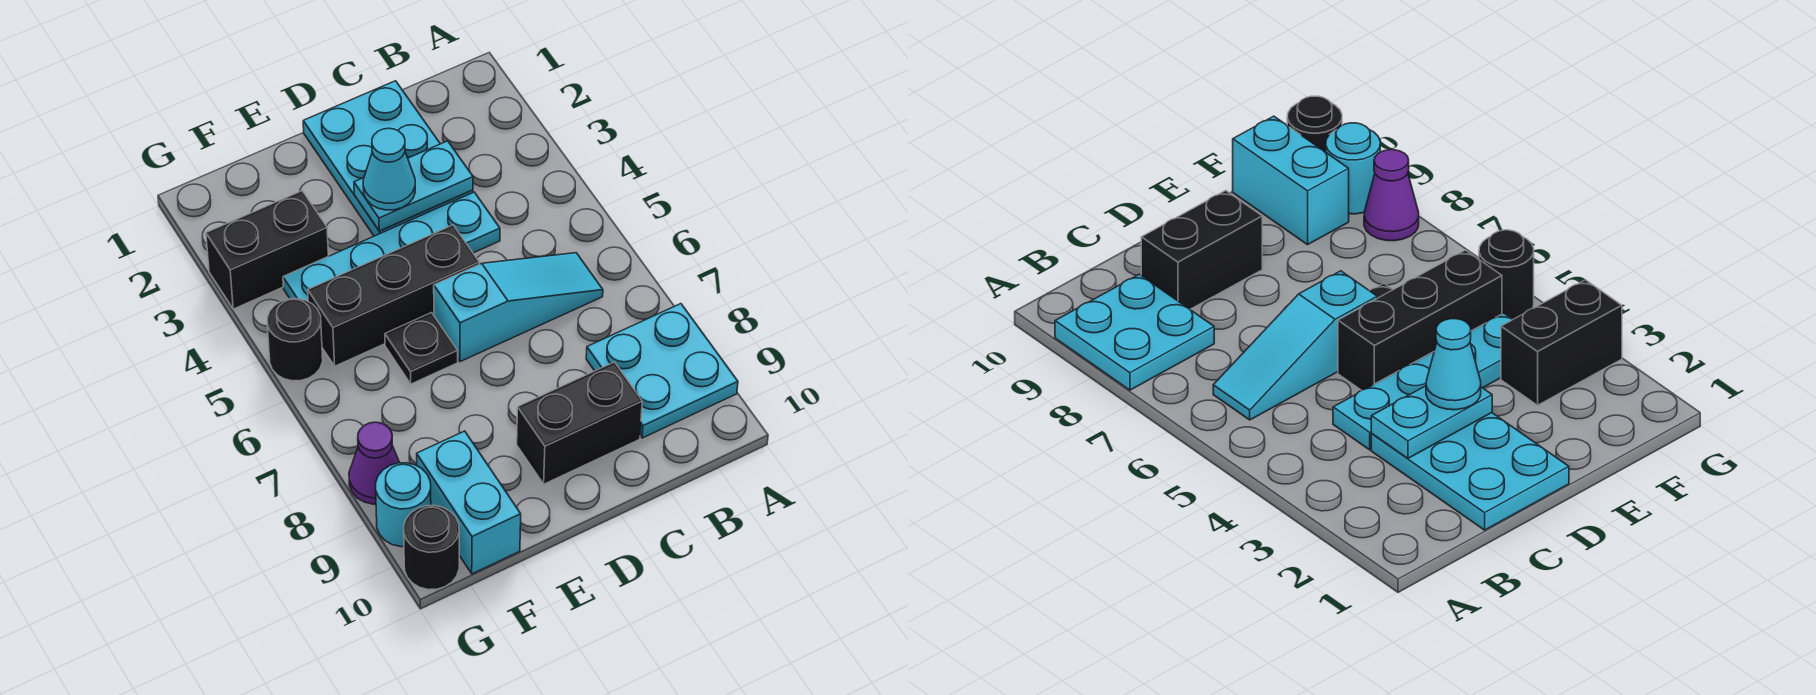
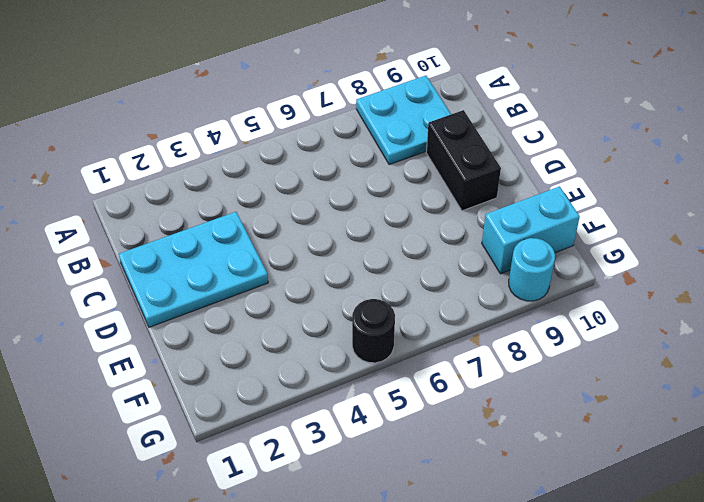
none -> cyan 1x3 slope [434,253,603,362]
none -> cyan 1x4 plate [283,192,500,301]
none -> black 1x3 brick [308,225,479,366]

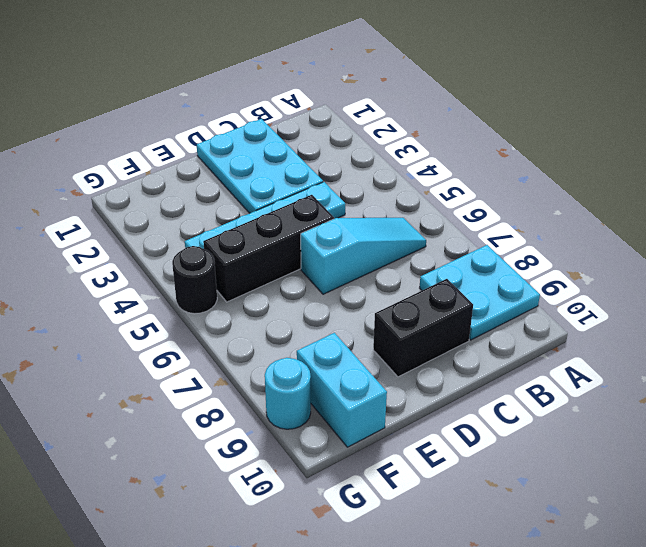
none -> black 1x1 plate [385,313,458,384]
none -> black 1x2 brick [206,191,328,309]
none -> purple 1x1 cone [349,422,400,504]

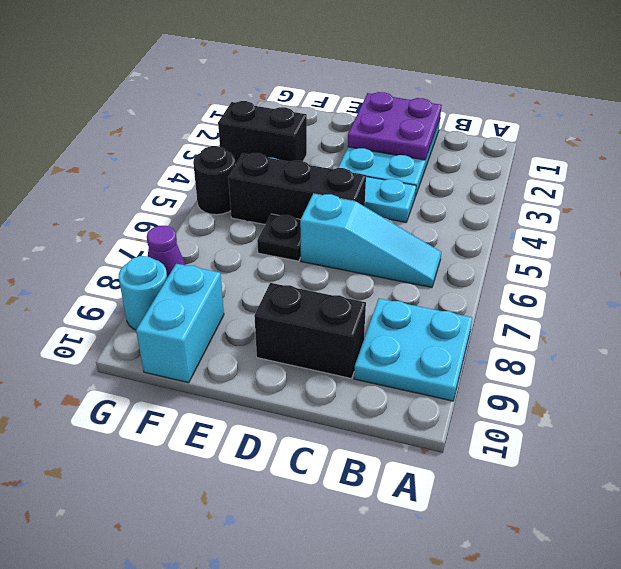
purple 2x2 plate [348,92,442,160] -> none
none -> black 1x1 round brick [404,505,459,590]
none -> cyan 1x2 plate [354,141,473,231]
none -> cyan 1x1 cone [363,128,415,210]

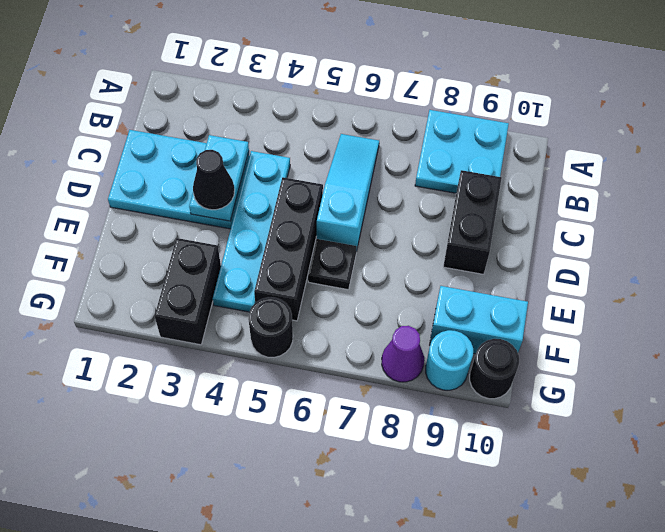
black 1x1 cone [193,150,235,210] -> cyan 1x1 cone [363,128,415,210]

